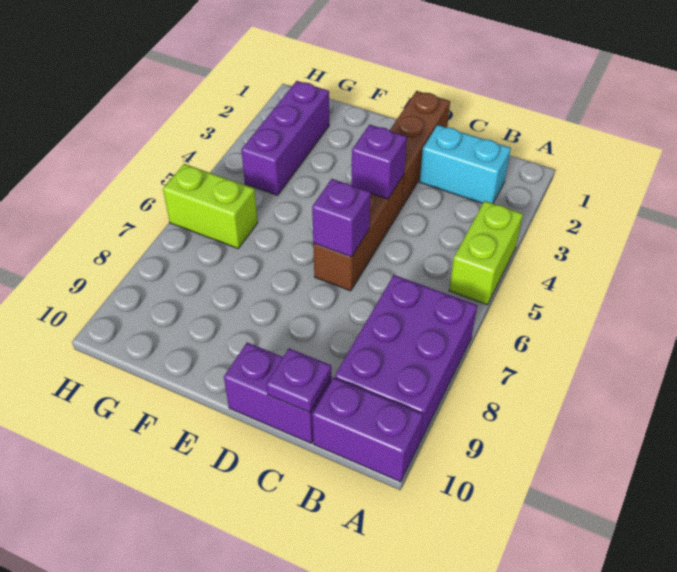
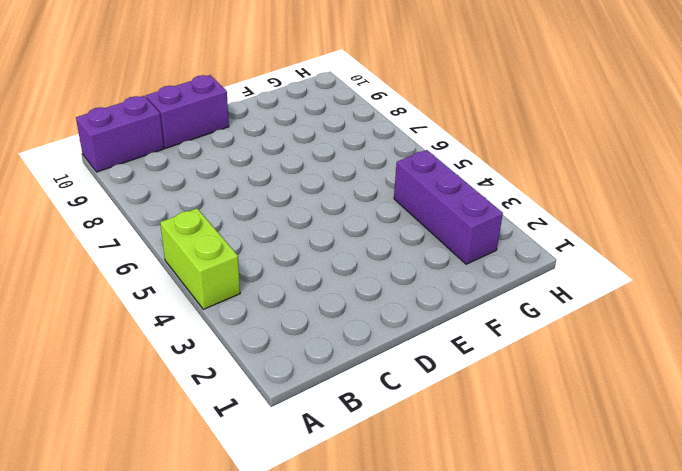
none -> purple 2x3 brick [335,275,477,441]
none -> cyan 1x2 brick [420,125,511,203]
none -> brown 1x3 brick [390,91,450,207]

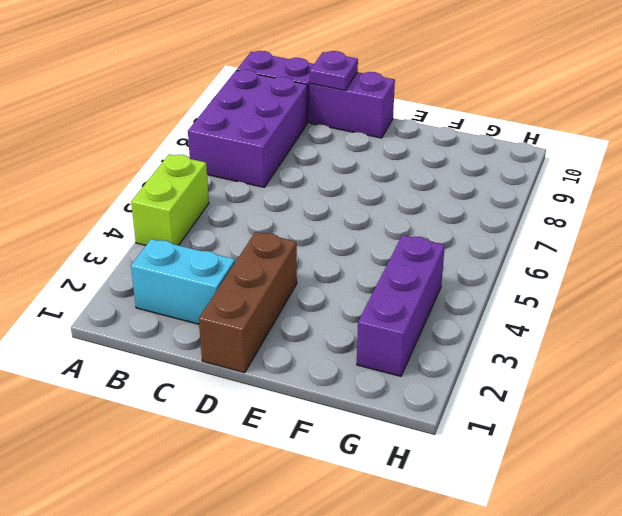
none -> brown 1x3 brick [313,175,404,291]
none -> lime 1x2 brick [163,164,258,248]
none -> purple 1x1 brick [351,125,407,199]

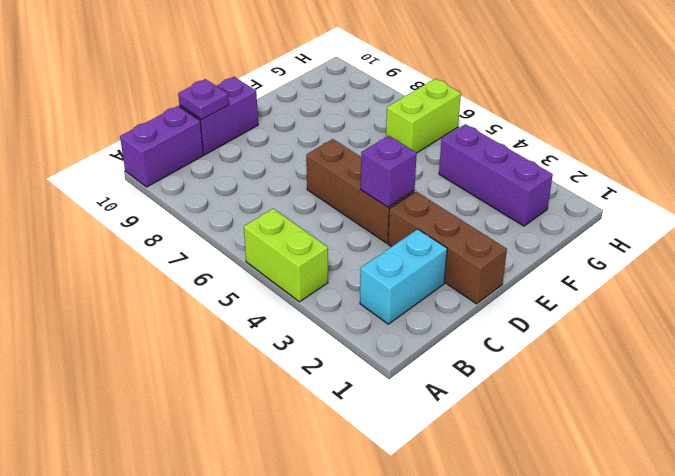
none -> purple 2x3 brick [335,275,477,441]
none -> purple 1x1 brick [312,179,371,257]

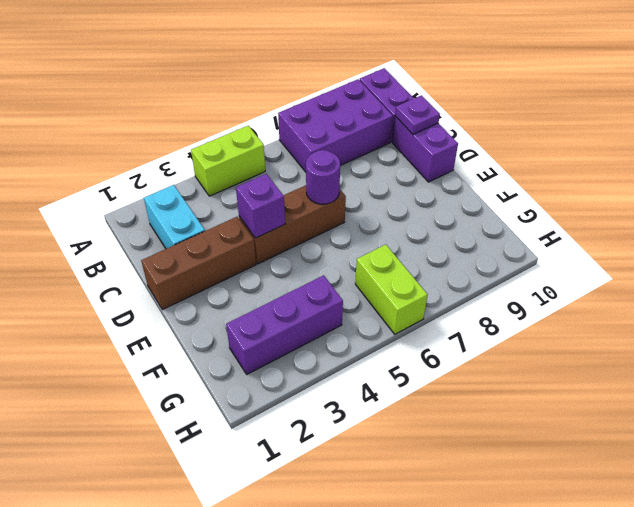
purple 1x1 round brick [306,150,340,204] -> purple 1x1 brick [312,179,371,257]

